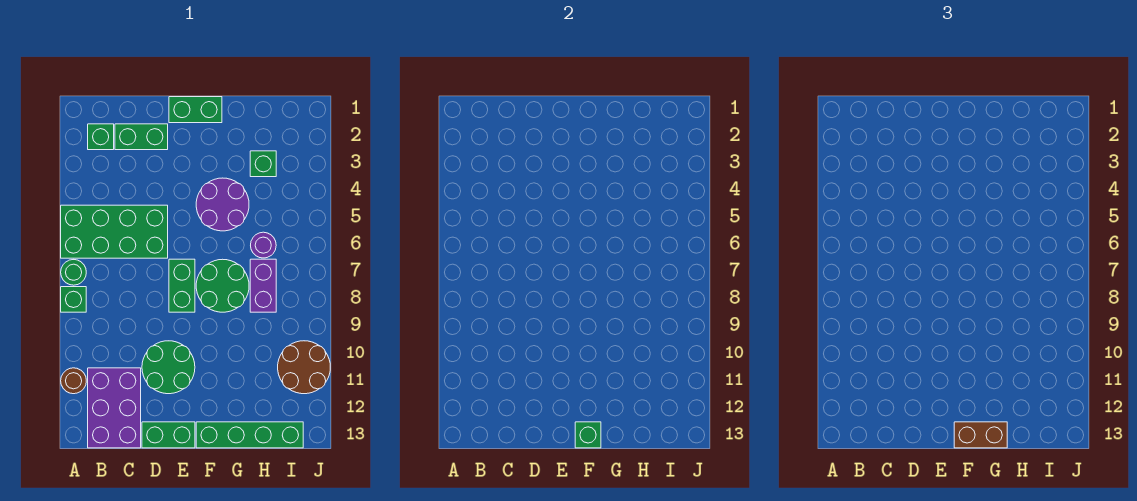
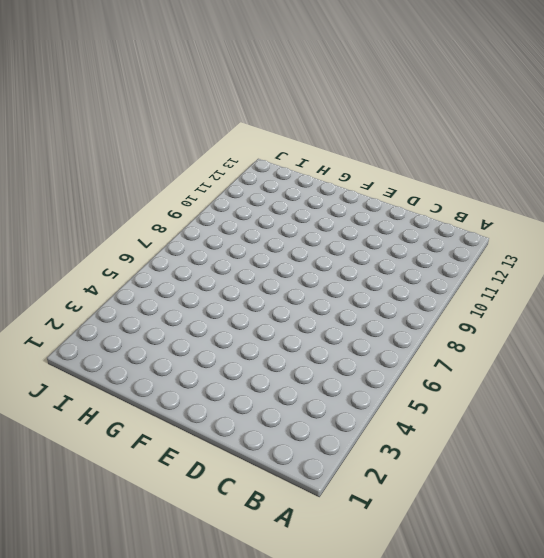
none -> green 2x4 brick [61,205,168,258]
none -> green 1x1 round brick [61,260,86,285]
none -> green 1x1 brick [61,287,86,312]

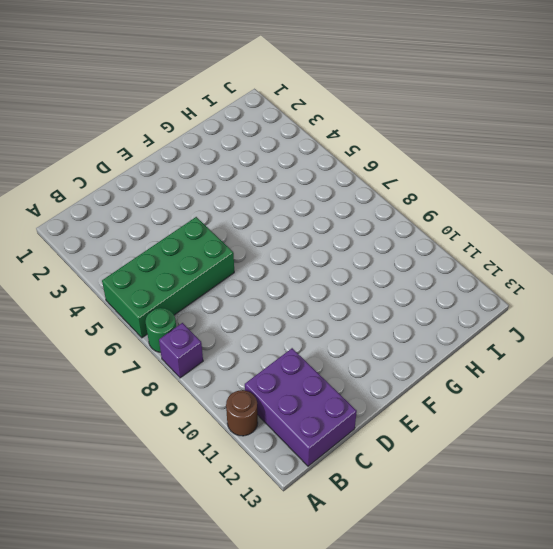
purple 1x1 brick [159,323,203,378] -> green 1x1 brick [61,287,86,312]
none -> green 1x1 brick [88,124,114,150]
none -> green 1x2 brick [115,124,168,150]
none -> green 2x2 round brick [142,341,195,394]

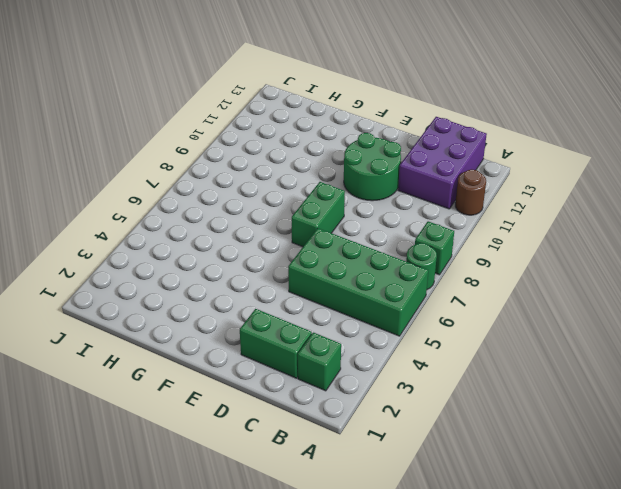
none -> green 1x2 brick [142,422,195,448]
none -> green 1x2 brick [169,97,222,123]
none -> purple 2x2 round brick [196,178,249,231]

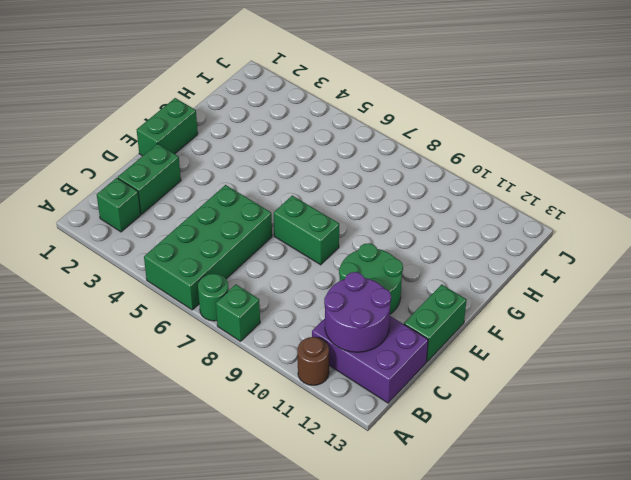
purple 2x2 round brick [324,272,391,352] -> purple 2x2 round brick moved to [196,178,249,231]
none -> green 2x2 round brick [196,259,249,312]
none -> green 1x4 brick [196,422,303,448]
none -> green 1x1 brick [250,151,276,177]

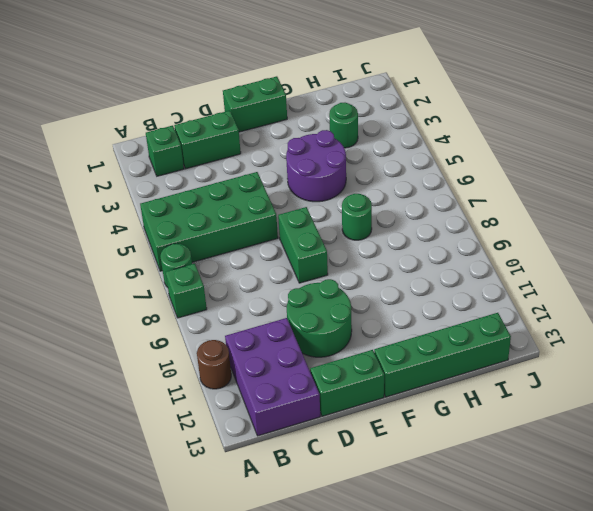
green 1x1 round brick [342,194,372,240] -> green 2x2 round brick [196,259,249,312]
green 1x1 round brick [329,103,358,148] -> green 1x1 brick [250,151,276,177]
none -> purple 1x1 round brick [251,232,276,258]
none -> purple 1x2 brick [250,259,276,312]
none -> brown 2x2 round brick [278,341,330,394]

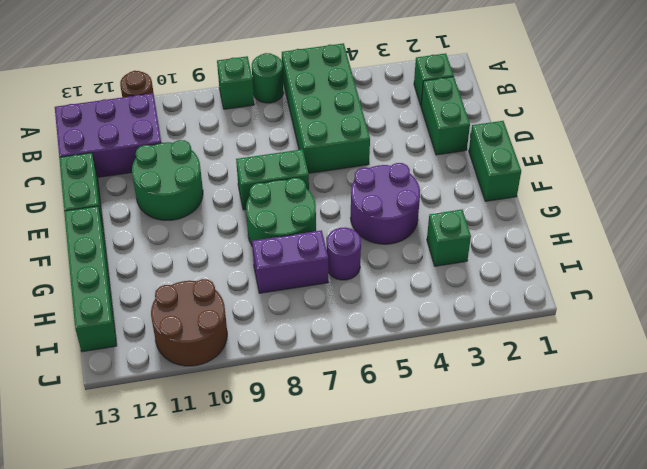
none -> green 1x1 brick [575,422,601,448]
none -> brown 1x2 brick [954,422,1007,448]

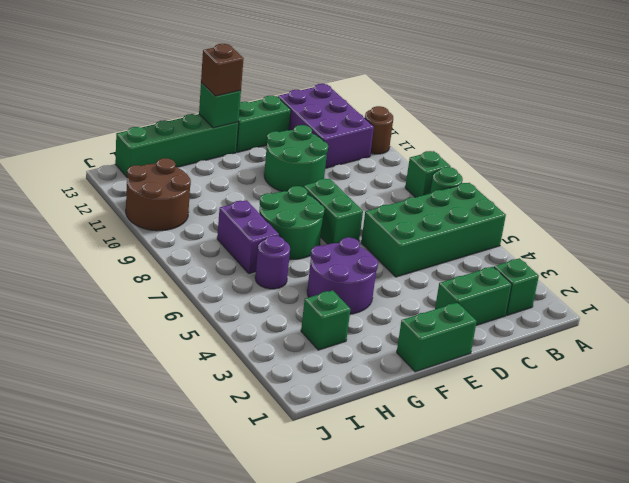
brown 1x1 brick [201,44,244,96] -> brown 1x2 brick [954,422,1007,448]

